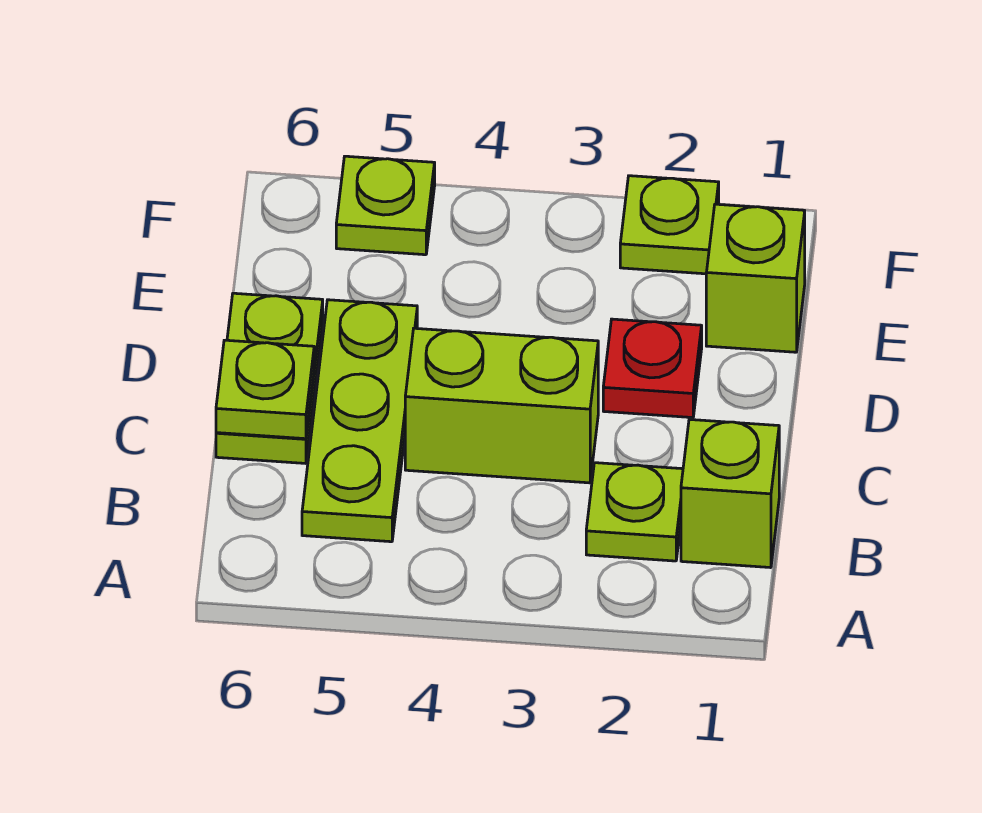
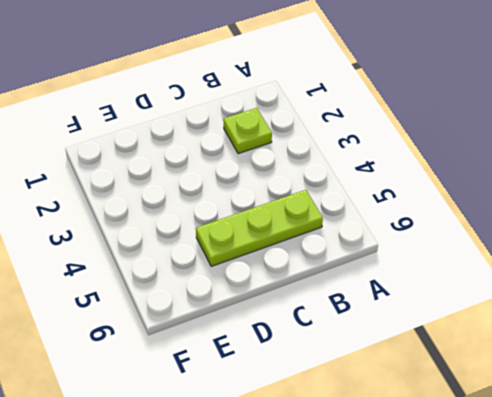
none -> lime 1x1 brick [681,419,779,568]
none -> lime 1x2 brick [405,328,598,483]

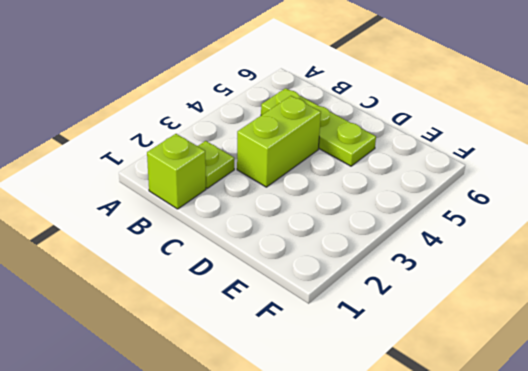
none -> lime 1x2 plate [216,293,323,463]
none -> red 1x1 plate [603,319,702,418]

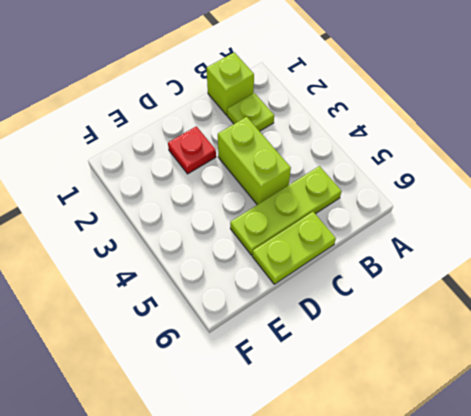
none -> lime 1x1 brick [706,204,805,352]
none -> lime 1x1 plate [620,176,719,274]

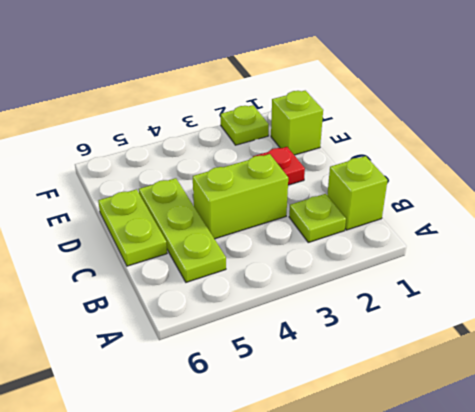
none -> lime 1x1 plate [336,156,435,255]
none -> lime 1x1 plate [216,340,314,439]

